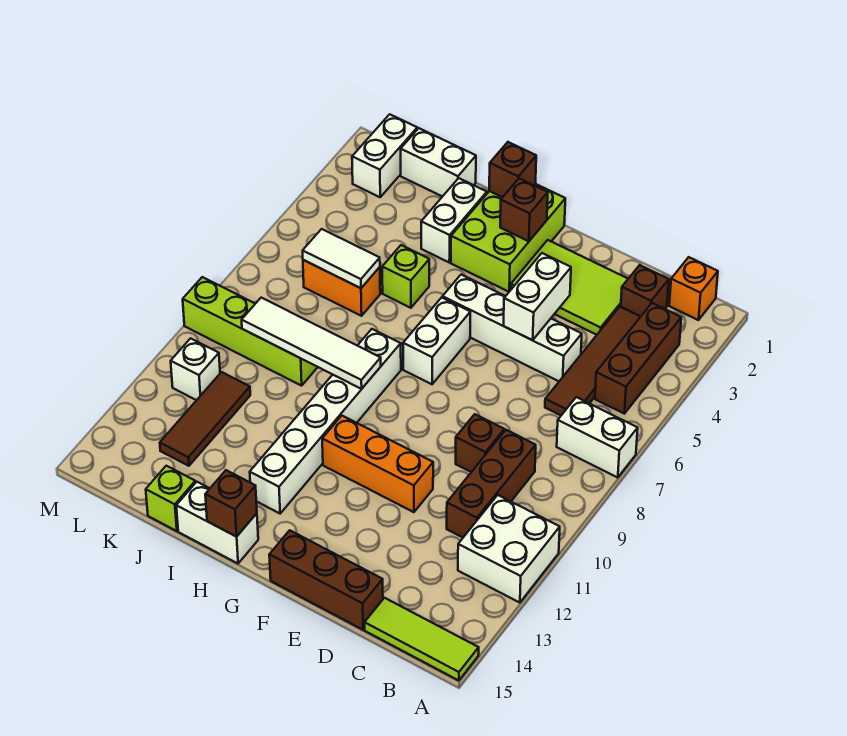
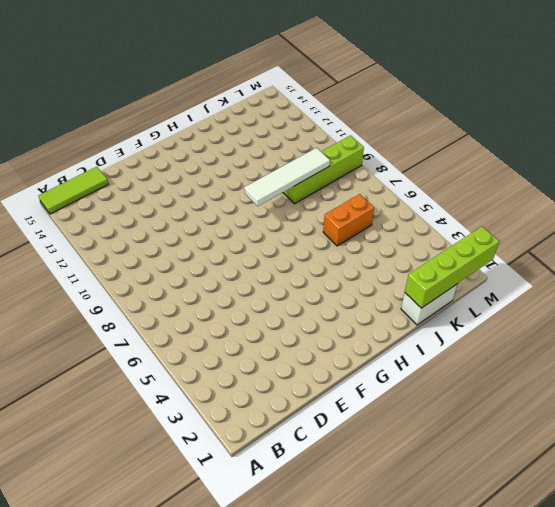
lime 1x4 brick [405,226,499,308] -> none
none -> white 1x2 brick [557,397,638,478]
none -> white 2x2 brick [458,495,560,603]
none -> orange 1x1 brick [669,257,718,320]
none -> brown 1x3 brick [595,303,681,414]

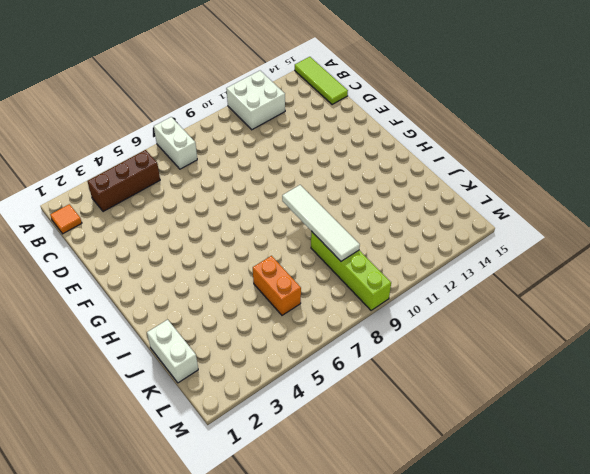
orange 1x1 tile [50,204,82,234] -> orange 1x1 brick [669,257,718,320]
none -> brown 1x1 brick [621,265,669,316]
none -> brown 1x4 tile [545,307,641,415]
none -> brown 1x3 brick [447,430,536,537]
none -> lime 2x3 tile [511,240,628,335]

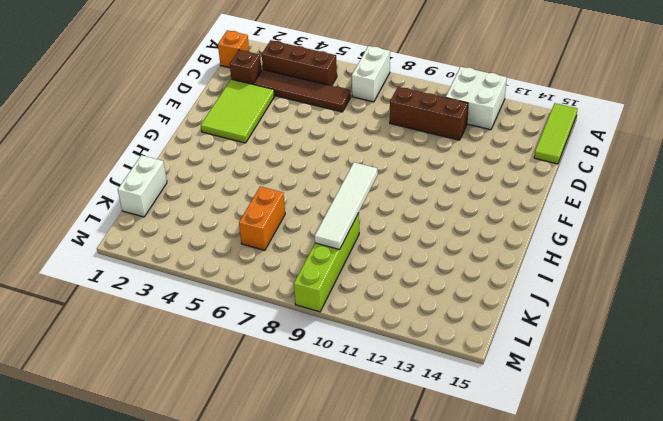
none -> white 1x4 brick [443,275,582,381]
none -> brown 1x1 brick [456,414,504,472]
none -> brown 1x3 brick [269,530,383,630]
none -> orange 1x3 brick [322,416,433,512]

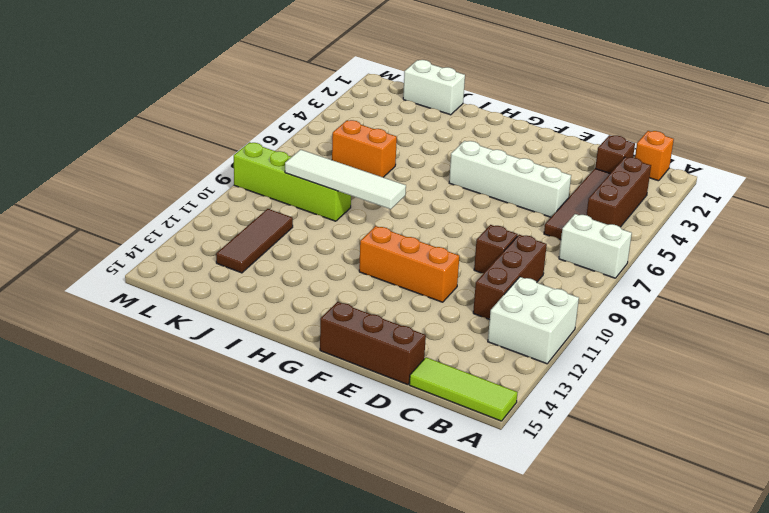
none -> lime 2x3 tile [511,240,628,335]
none -> lime 2x3 brick [451,184,565,292]
none -> white 1x2 brick [403,297,470,384]
none -> white 1x6 brick [250,329,401,513]

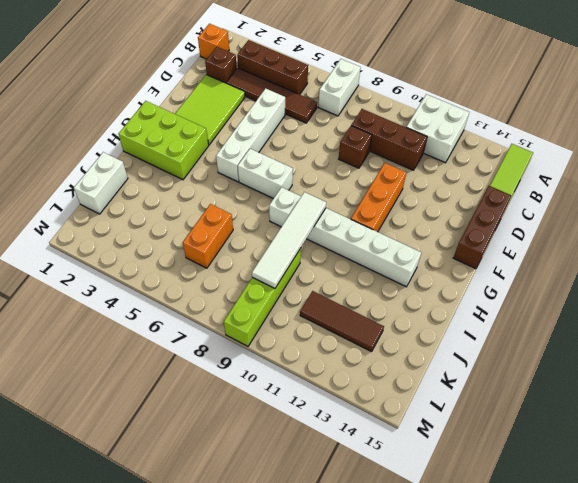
none -> white 1x2 brick [176,482,258,563]
none -> white 1x2 brick [421,178,487,262]
none -> lime 1x1 brick [382,245,429,308]
none -> lime 1x1 brick [146,466,195,531]

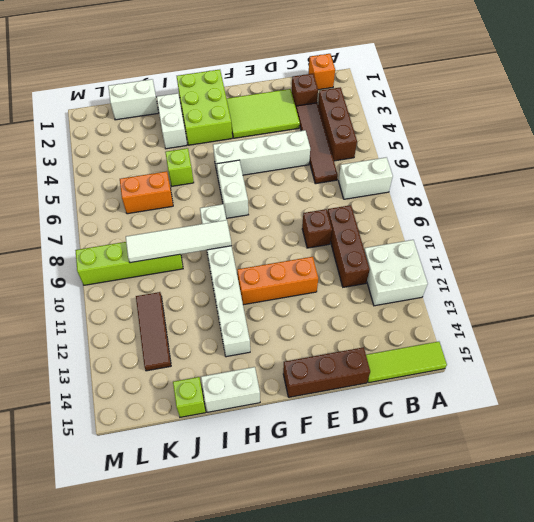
none -> white 1x2 brick [352,114,417,197]
none -> white 1x1 brick [171,338,220,400]
none -> white 1x2 brick [503,253,571,340]
none -> brown 1x1 brick [500,179,548,241]

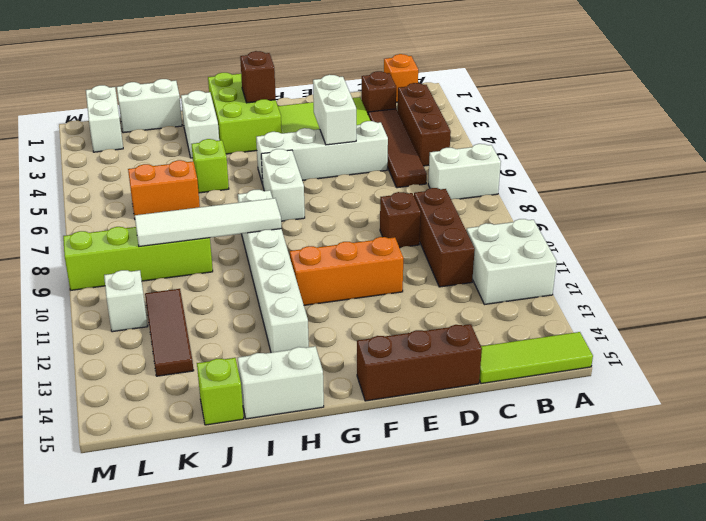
none -> brown 1x1 brick [489,142,536,197]
none -> brown 1x1 brick [205,470,257,537]
none -> white 1x2 tile [303,229,380,288]

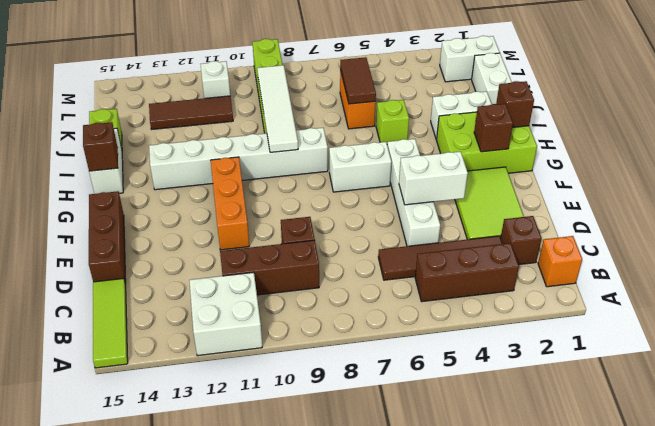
brown 1x2 tile [340,57,376,104] -> white 1x2 tile [303,229,380,288]
none -> white 1x2 brick [557,397,638,478]

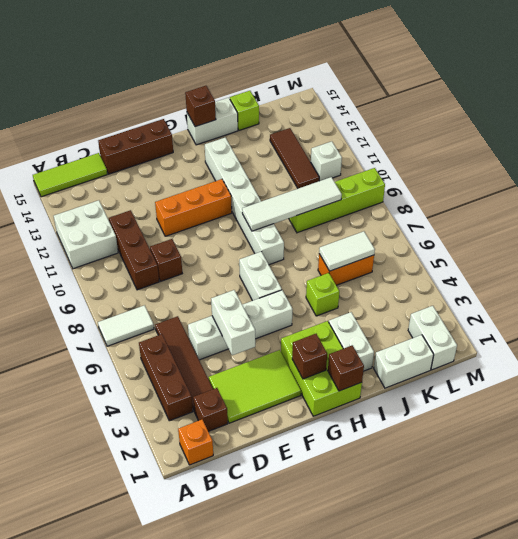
white 1x2 tile [98,305,154,346] -> white 1x2 brick [557,397,638,478]

